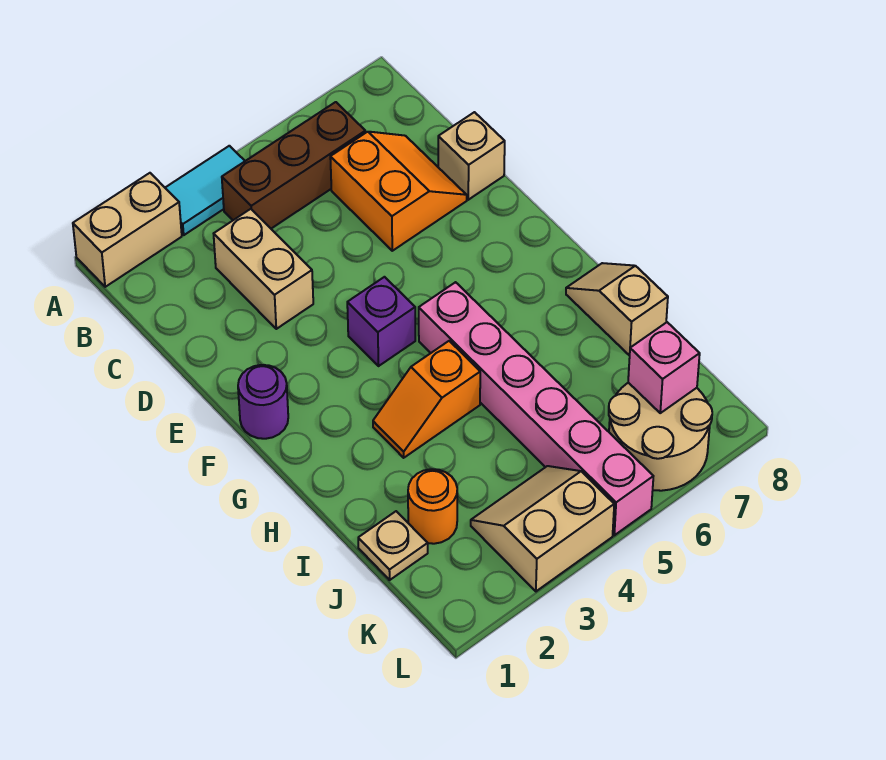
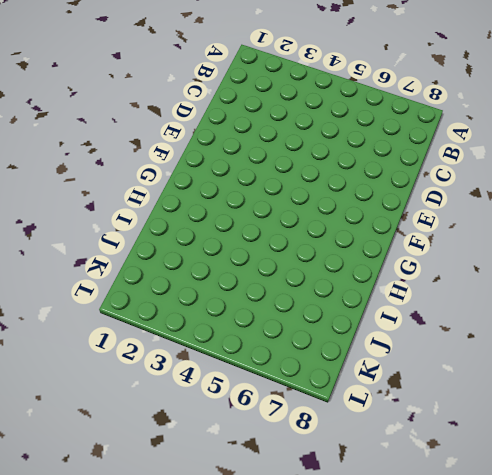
none -> tan 1x2 brick [73,173,182,287]
none -> cyan 1x2 tile [165,146,245,235]
none -> brown 1x3 brick [222,102,366,229]

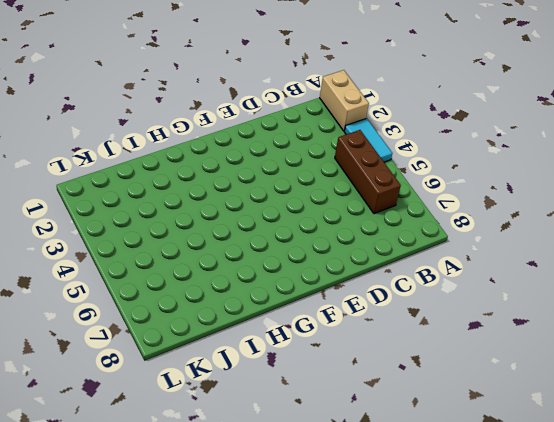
none -> tan 1x2 brick [214,209,313,329]
none -> orange 2x2 slope [330,132,467,251]
none -> tan 1x1 brick [438,112,505,200]

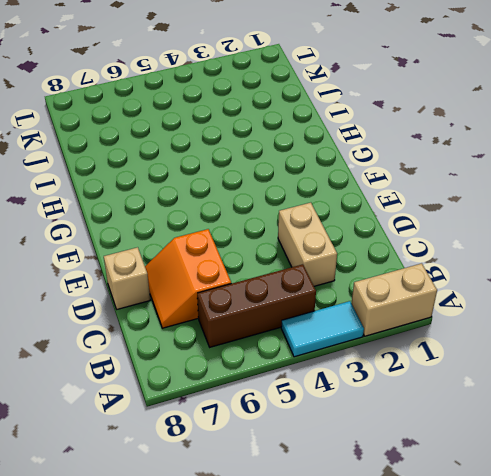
none -> purple 1x1 round brick [238,365,288,439]
none -> purple 1x1 brick [347,277,415,366]
none -> pink 1x6 brick [419,282,653,535]

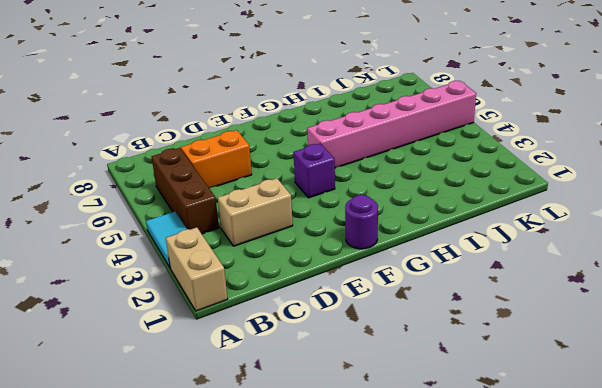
none -> tan 1x1 brick [438,112,505,200]
none -> orange 1x2 slope [373,341,480,458]
none -> tan 1x2 slope [566,263,668,356]

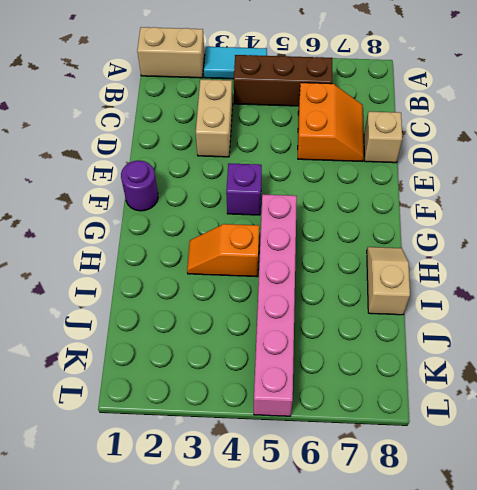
none -> tan 1x1 plate [358,511,428,580]
none -> orange 1x1 round brick [408,469,457,544]
none -> tan 2x2 slope [471,466,614,591]

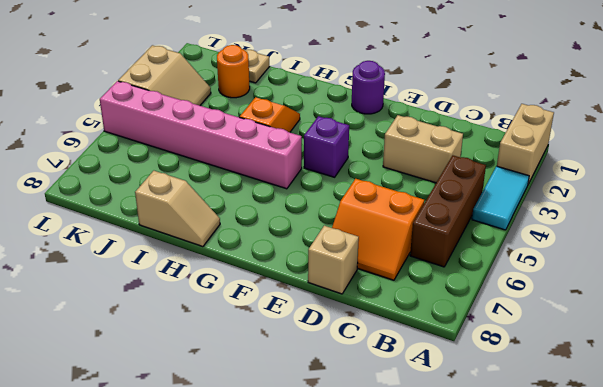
none -> tan 2x2 round brick [609,383,712,491]
none -> pink 1x1 brick [628,322,700,413]

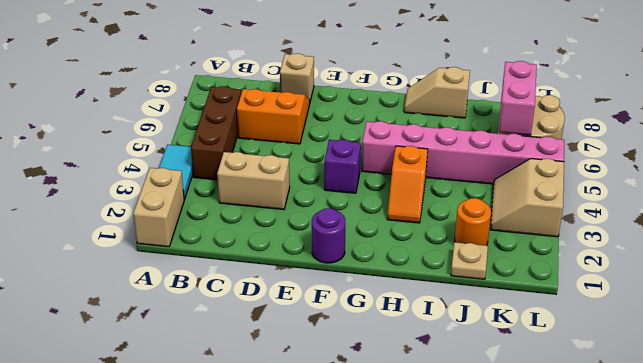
pink 1x2 brick [499,61,537,135] -> pink 1x1 brick [628,322,700,413]

